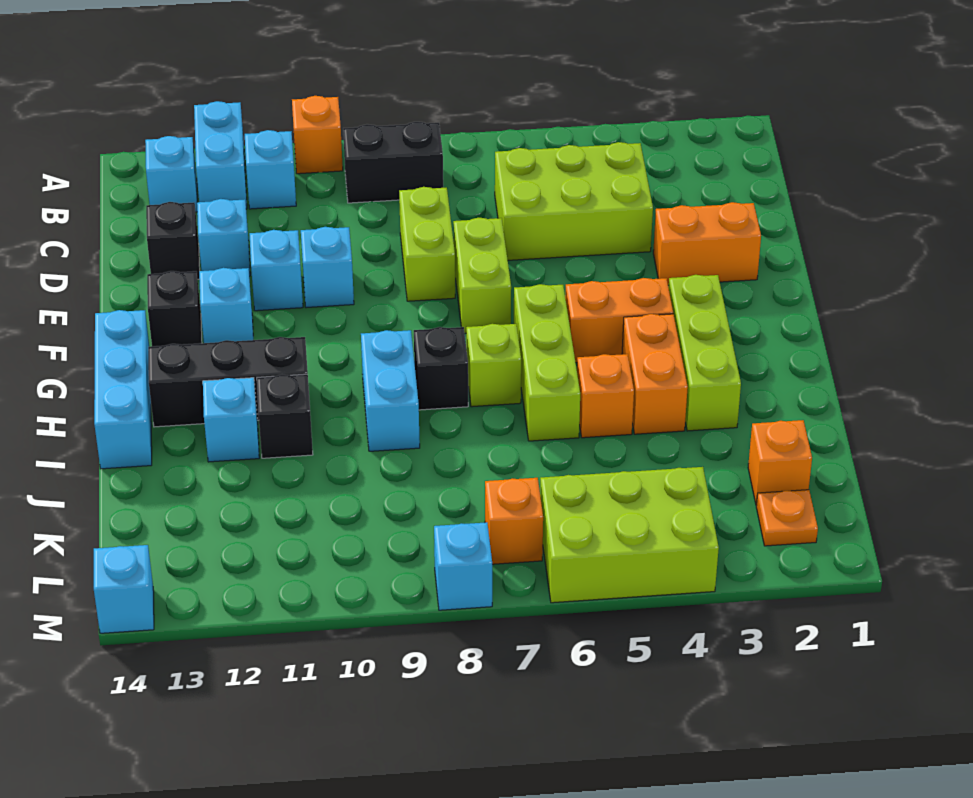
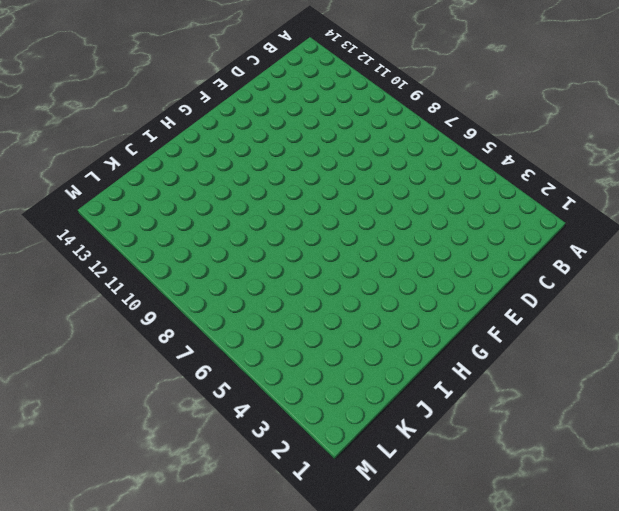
none -> orange 1x1 brick [292,96,343,174]
none -> cyan 1x2 brick [194,101,247,209]
none -> black 1x2 brick [343,122,443,203]
none -> cyan 1x1 brick [245,130,296,209]

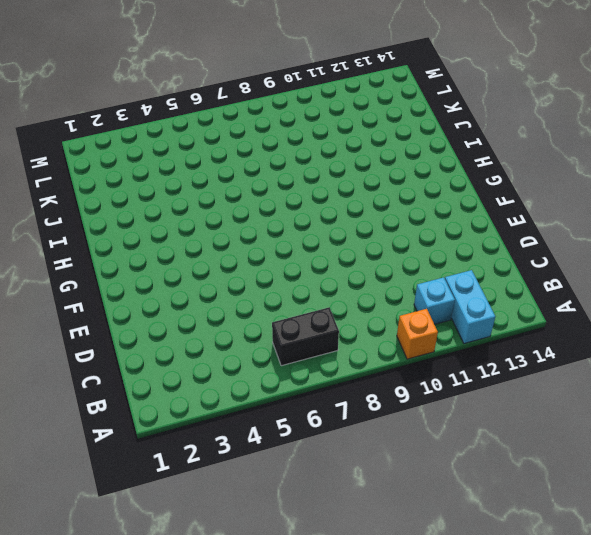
black 1x2 brick [272,307,339,366] -> black 1x2 brick moved to [343,122,443,203]
none -> cyan 1x1 brick [145,136,197,212]
none -> lime 2x3 brick [495,142,653,260]
none -> lime 1x2 brick [399,187,455,301]
none -> cyan 1x1 brick [197,199,250,276]

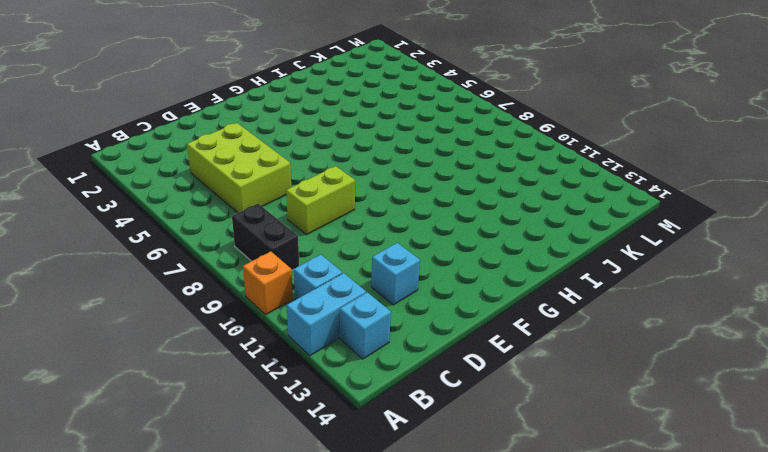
none -> black 1x1 brick [146,202,200,279]
none -> orange 1x2 brick [653,202,761,285]
none -> lime 1x2 brick [453,218,511,333]
none -> cyan 1x1 brick [301,227,354,308]

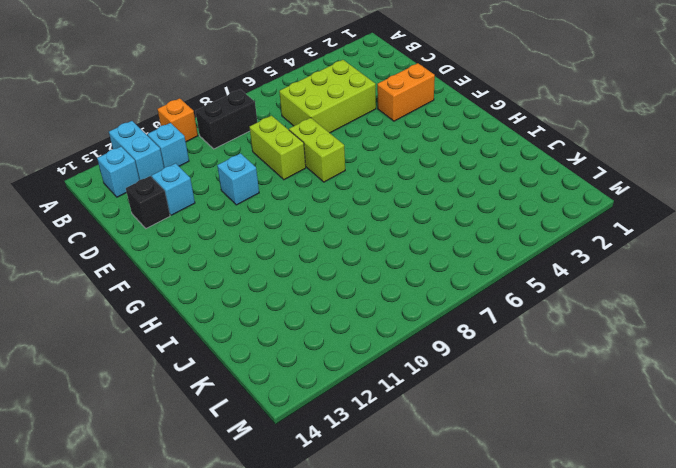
none -> cyan 1x1 brick [250,230,303,311]
none -> cyan 1x1 brick [199,268,253,343]
none -> black 1x1 brick [147,271,202,346]
none -> lime 1x3 brick [669,275,741,431]

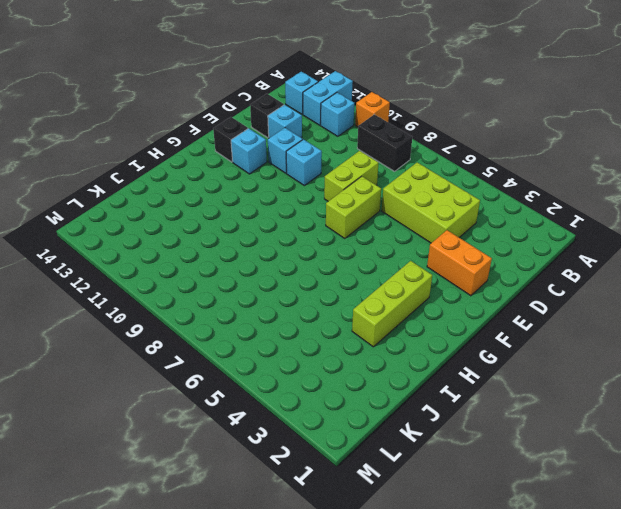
none -> orange 1x2 brick [565,278,673,363]
none -> lime 1x3 brick [514,284,580,441]
none -> cyan 1x3 brick [94,310,152,469]
none -> orange 1x2 brick [622,314,688,434]

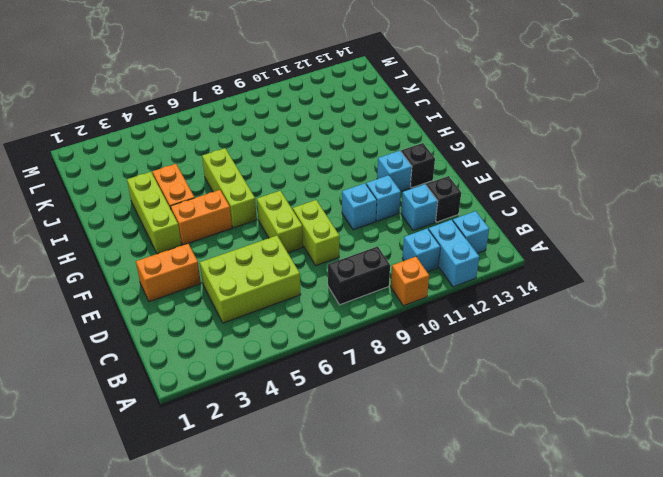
none -> cyan 1x3 brick [94,310,152,469]
none -> lime 1x1 brick [466,324,521,407]
none -> black 1x1 brick [414,327,468,410]
none -> cyan 1x2 brick [361,330,420,451]

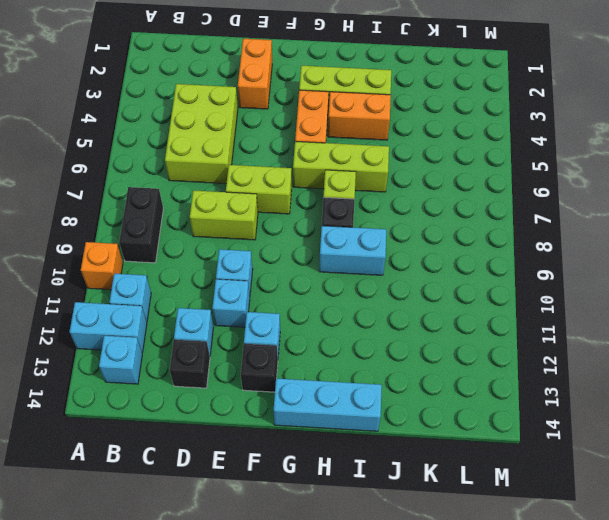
none -> black 1x3 brick [148,337,308,427]
none -> orange 1x1 brick [577,354,634,438]
none -> black 1x1 brick [257,374,313,458]
none -> cyan 1x1 brick [203,378,259,462]

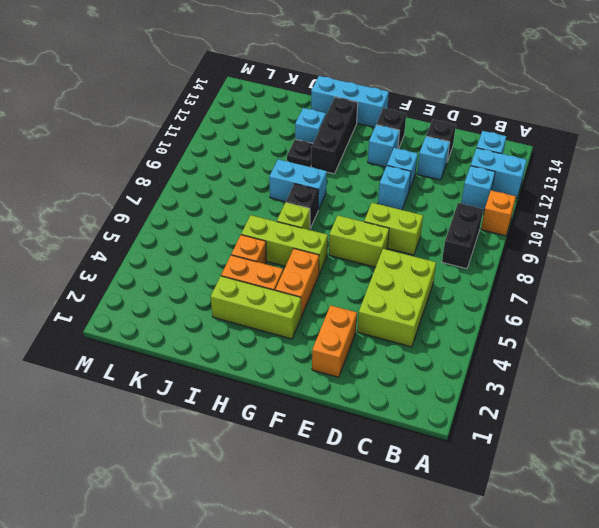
black 1x1 plate [287,139,313,167] -> black 1x1 brick [257,374,313,458]
none -> orange 1x1 brick [748,420,812,505]
none -> orange 1x1 plate [756,490,818,546]
none -> lime 2x3 brick [540,467,719,603]
none -> orange 1x1 brick [485,478,543,564]

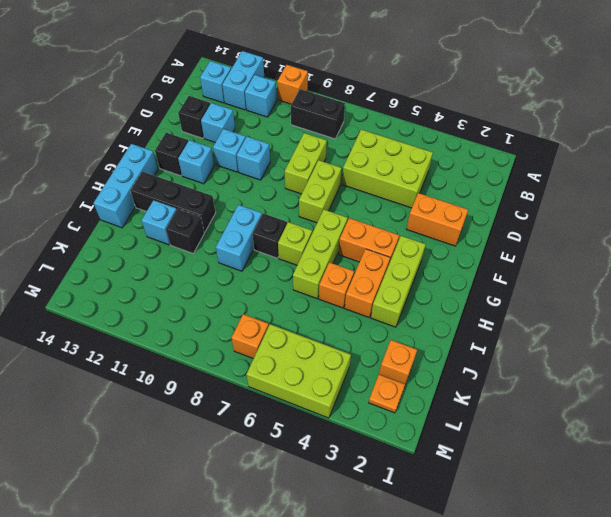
none -> cyan 1x1 brick [434,522,492,610]
none -> cyan 1x1 brick [94,545,154,633]

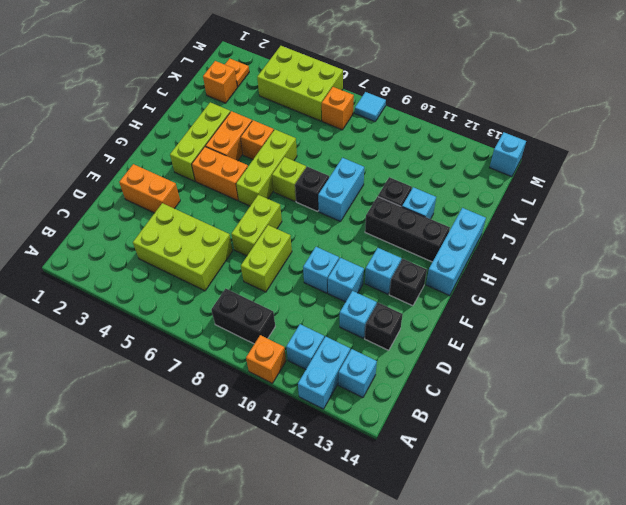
cyan 1x1 tile [355,92,386,122] -> cyan 1x1 brick [434,522,492,610]

